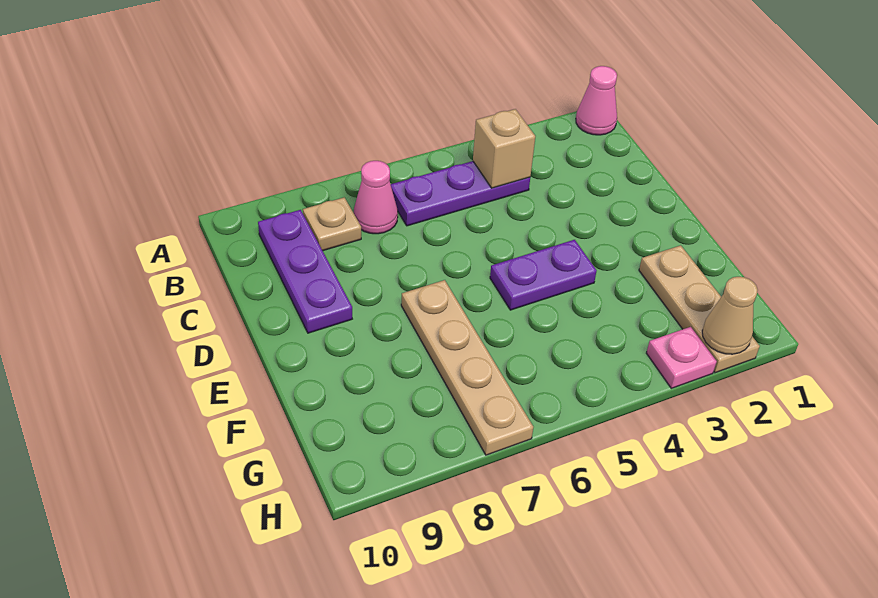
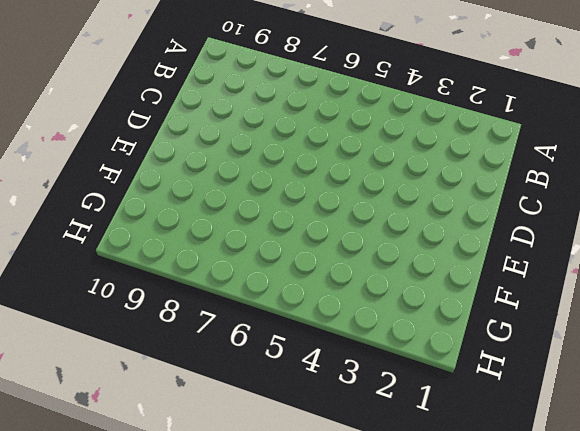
none -> pink 1x1 cone [576,66,617,135]
none -> purple 1x3 plate [391,161,530,226]

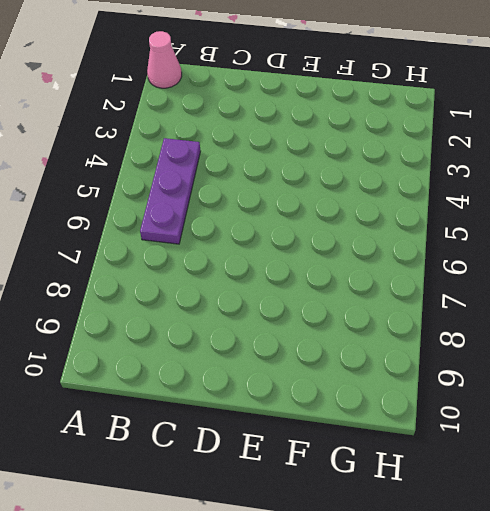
none -> pink 1x1 cone [354,161,398,234]
none -> tan 1x1 plate [303,197,361,251]

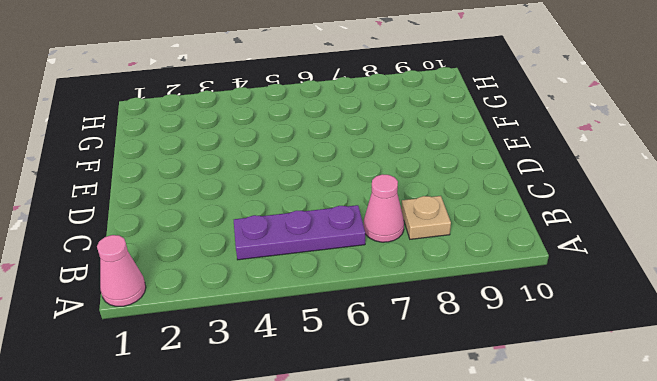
none -> purple 1x3 plate [258,210,352,333]
none -> purple 1x2 plate [490,240,597,310]

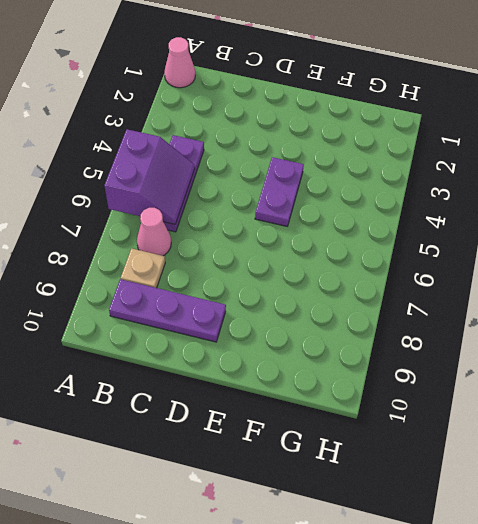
purple 2x2 slope [104,129,195,224] -> none
none -> tan 1x4 plate [401,280,533,455]
none -> tan 1x3 plate [639,245,760,373]

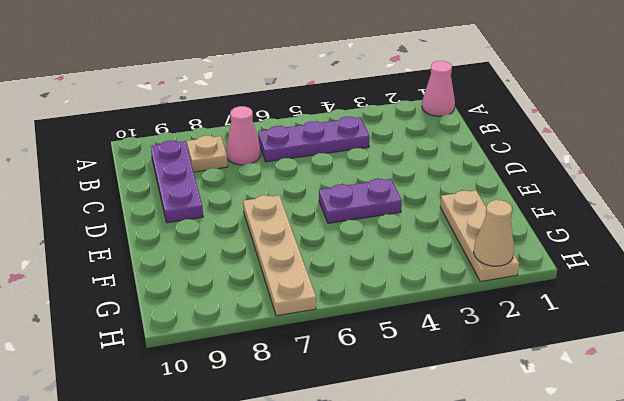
none -> pink 1x1 plate [646,327,717,388]
none -> tan 1x1 brick [473,109,535,188]

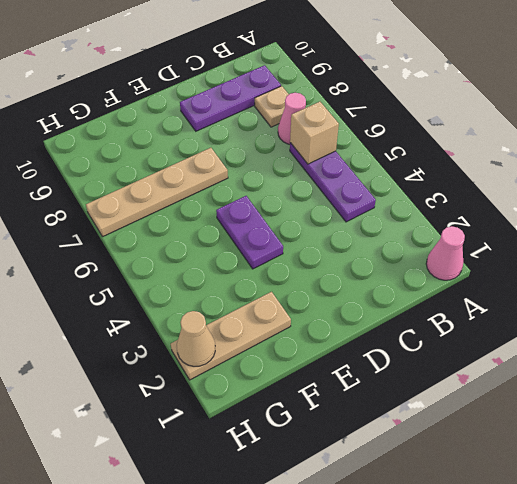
tan 1x1 brick [290,102,339,164] -> tan 1x1 brick moved to [473,109,535,188]
none -> pink 1x1 plate [646,327,717,388]

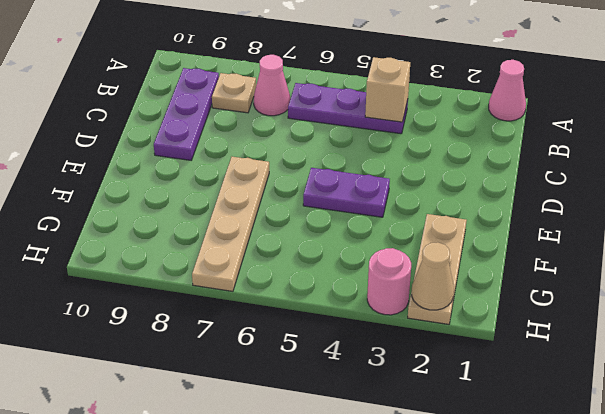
pink 1x1 round brick [367,248,411,315] -> pink 1x1 plate [646,327,717,388]

